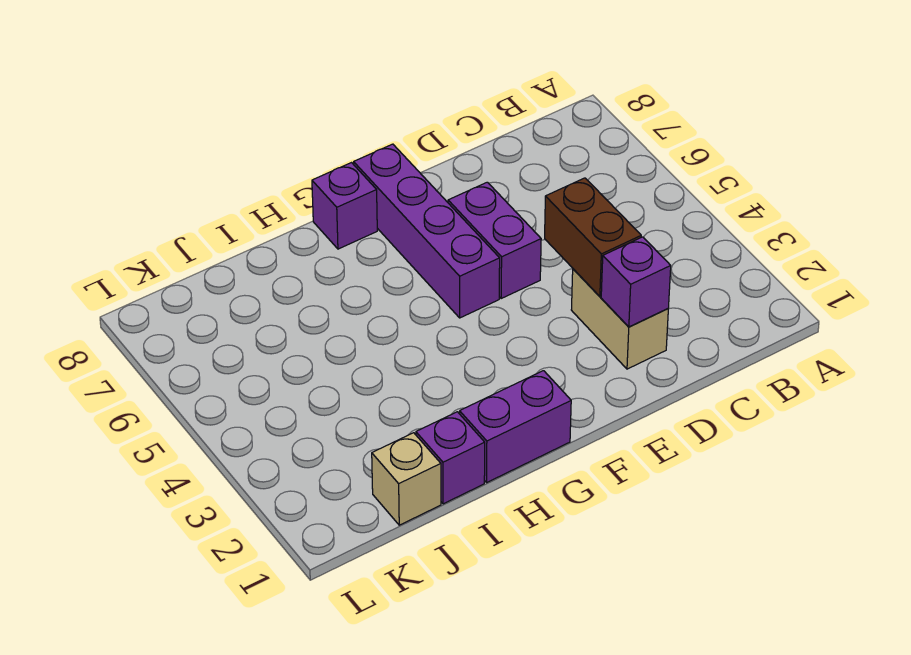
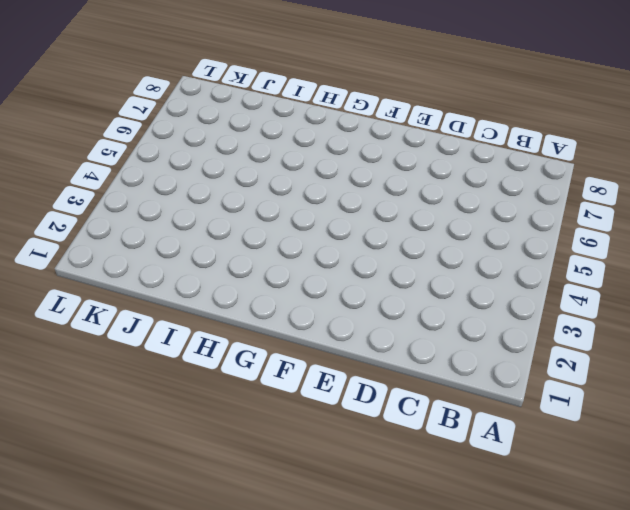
none -> tan 1x2 brick [571,269,668,369]
none -> purple 1x2 brick [448,182,541,299]

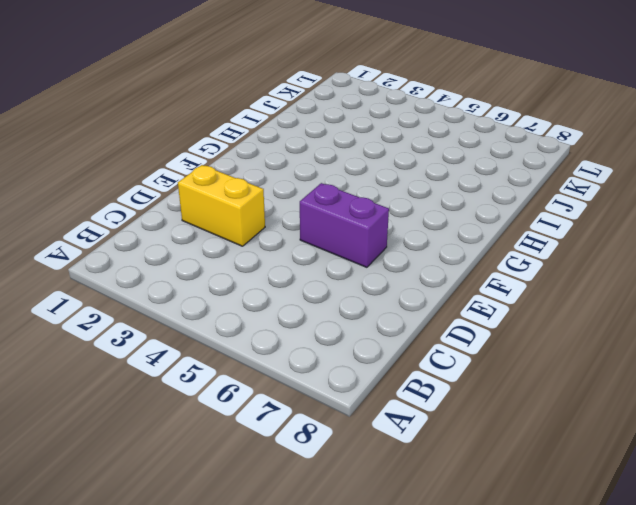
yellow 1x2 brick [178,165,265,246] -> tan 1x2 brick [571,269,668,369]
none -> purple 1x4 brick [354,144,500,318]
none -> purple 1x2 brick [460,371,571,482]

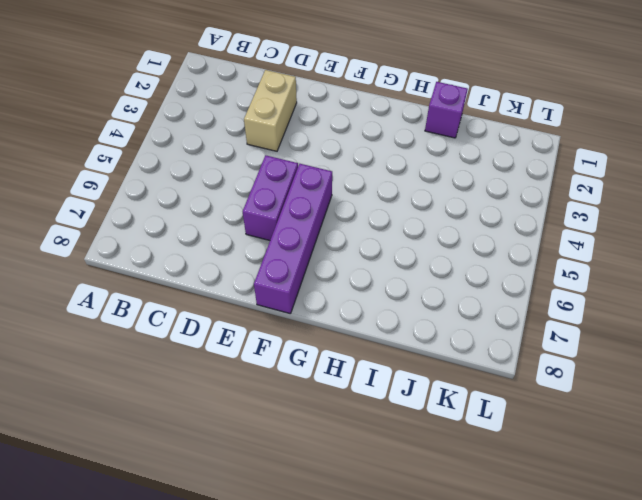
none -> purple 1x2 brick [460,371,571,482]
none -> purple 1x1 brick [312,163,377,249]

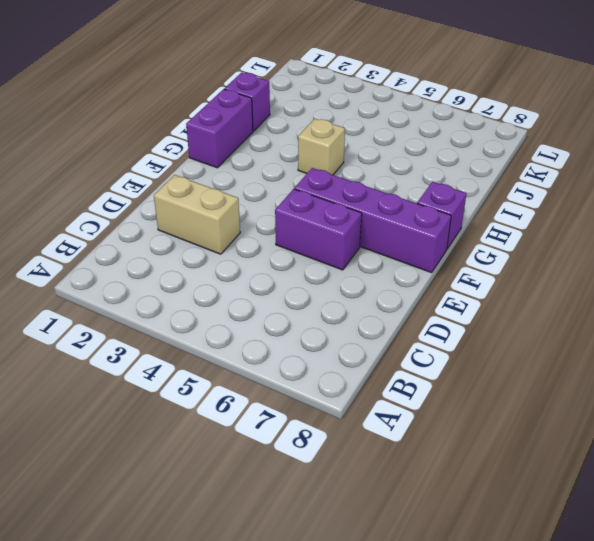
tan 1x1 brick [298,119,345,175] -> tan 1x1 brick moved to [372,433,441,525]
none -> purple 1x1 brick [601,237,671,327]
none -> brown 1x2 brick [545,178,641,296]

